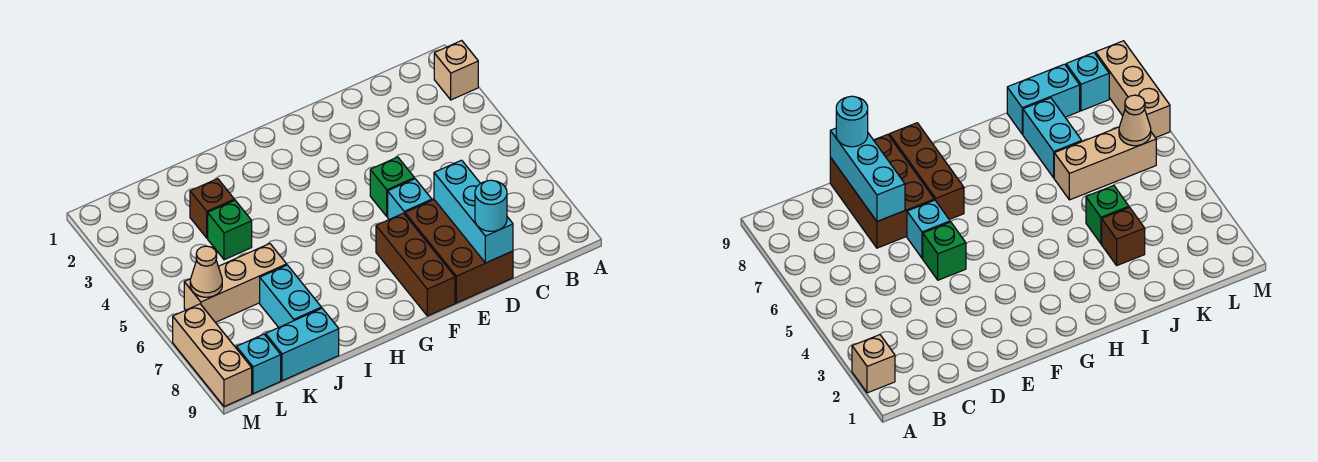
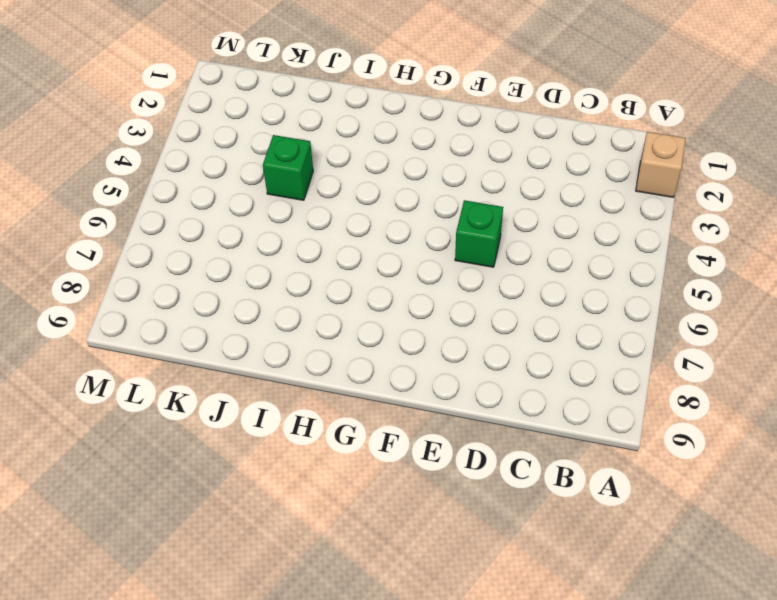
none -> brown 2x3 brick [405,200,513,303]
none -> cyan 1x1 brick [388,179,432,219]
none -> brown 1x3 brick [376,213,455,316]

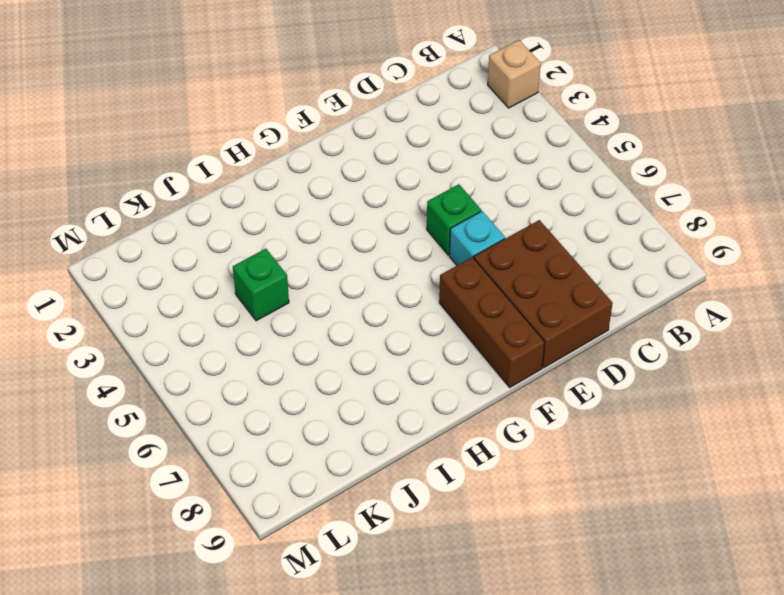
none -> brown 1x1 brick [190,179,234,238]
none -> tan 1x3 brick [184,244,287,322]
none -> cyan 1x2 brick [260,265,321,327]

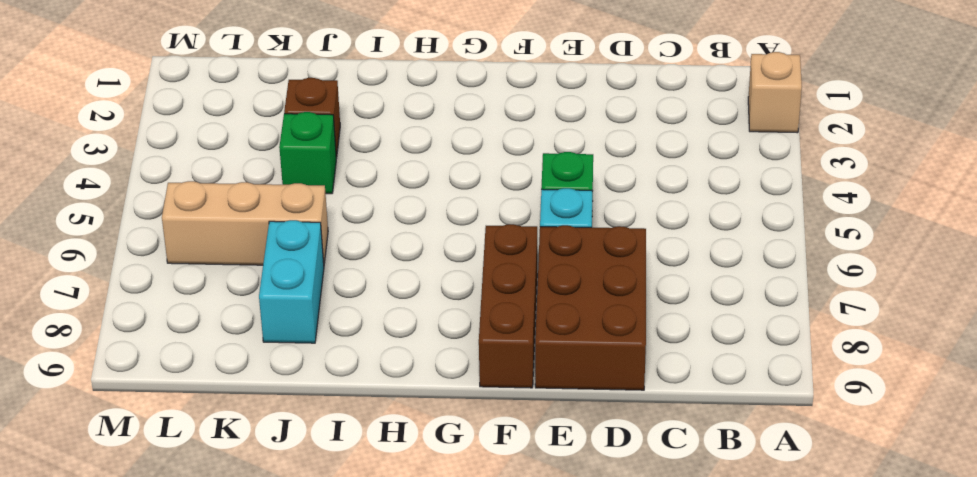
none -> cyan 1x2 brick [266,308,339,381]
none -> cyan 1x1 brick [236,334,281,394]
none -> tan 1x3 brick [173,304,252,407]

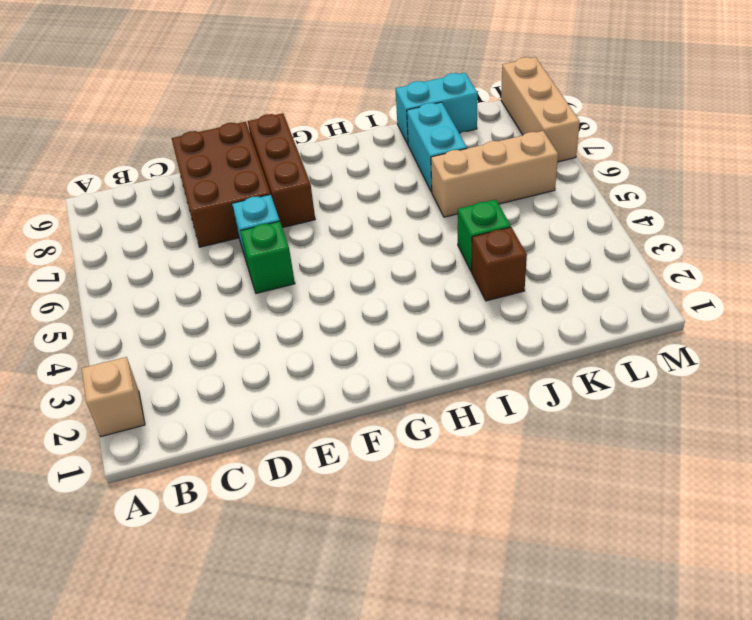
none -> cyan 1x1 brick [236,334,281,394]
none -> cyan 1x3 brick [434,160,513,263]
none -> tan 1x1 cone [190,246,222,297]

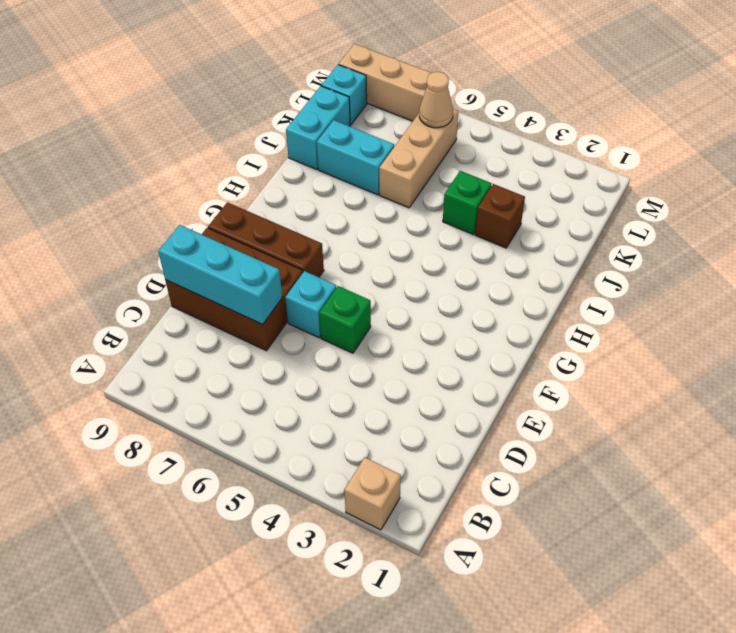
none -> cyan 1x1 round brick [475,180,507,231]

